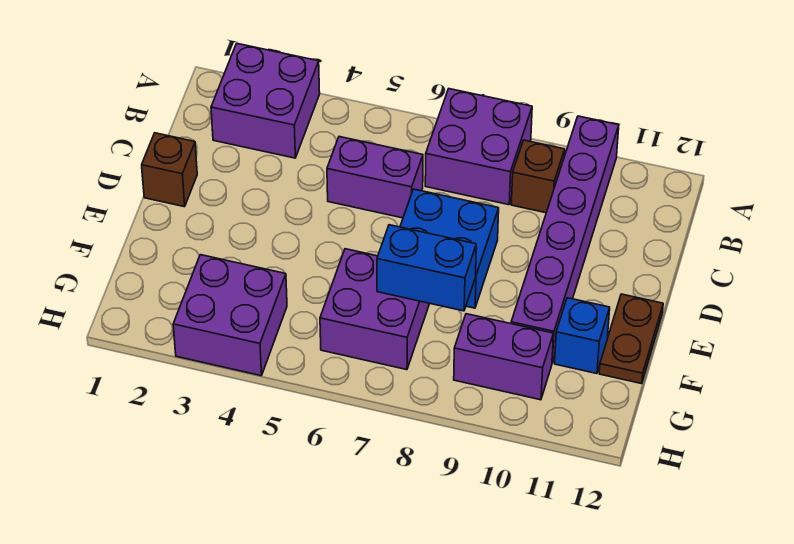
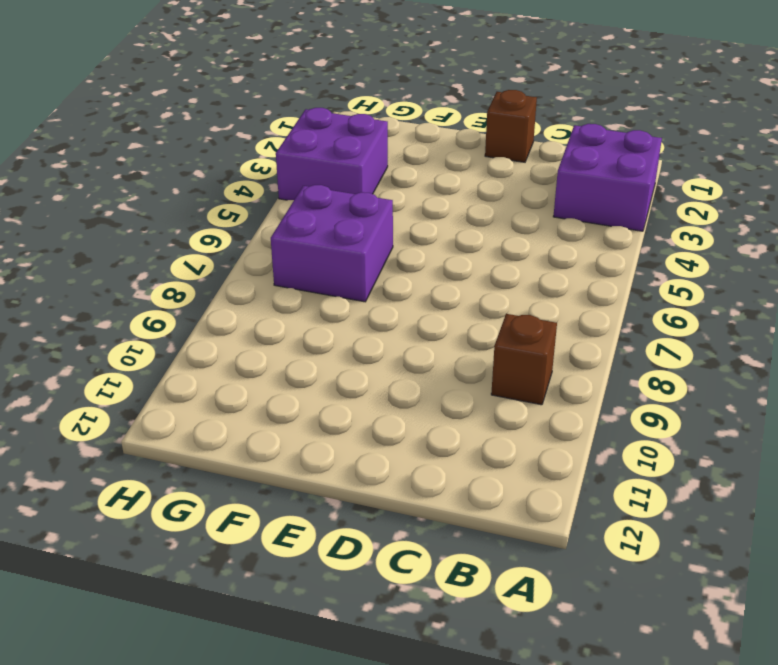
none -> purple 2x2 brick [425,89,532,205]
none -> purple 1x6 brick [511,116,619,363]
none -> purple 1x2 brick [327,137,423,218]

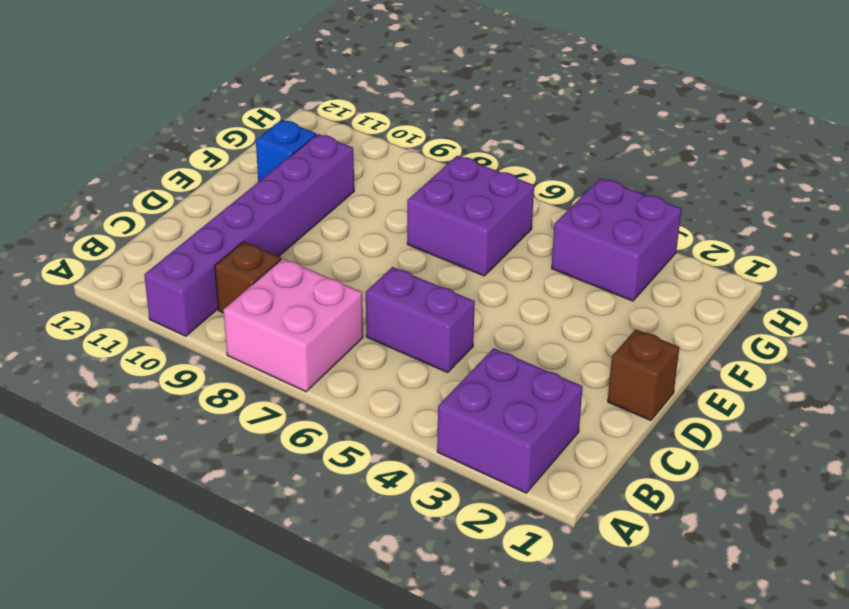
pink 2x2 brick [223,259,363,392] -> purple 2x2 brick [425,89,532,205]
none -> blue 2x2 brick [400,189,499,308]
none -> brown 1x2 plate [599,294,663,384]
none -> purple 1x2 brick [454,314,554,400]

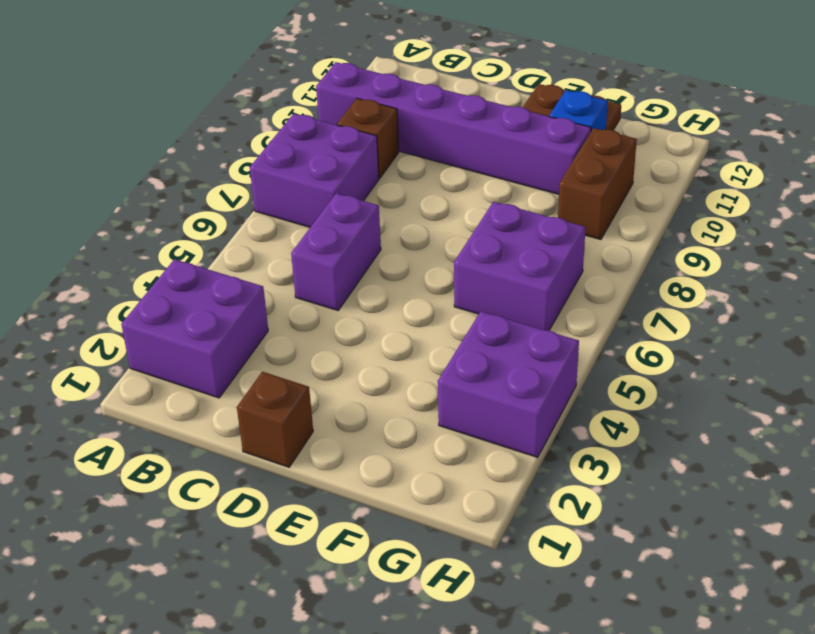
brown 1x2 brick [558,128,637,240] -> purple 1x2 brick [454,314,554,400]
none -> blue 2x2 brick [400,189,499,308]
none -> blue 1x2 brick [377,225,476,311]

